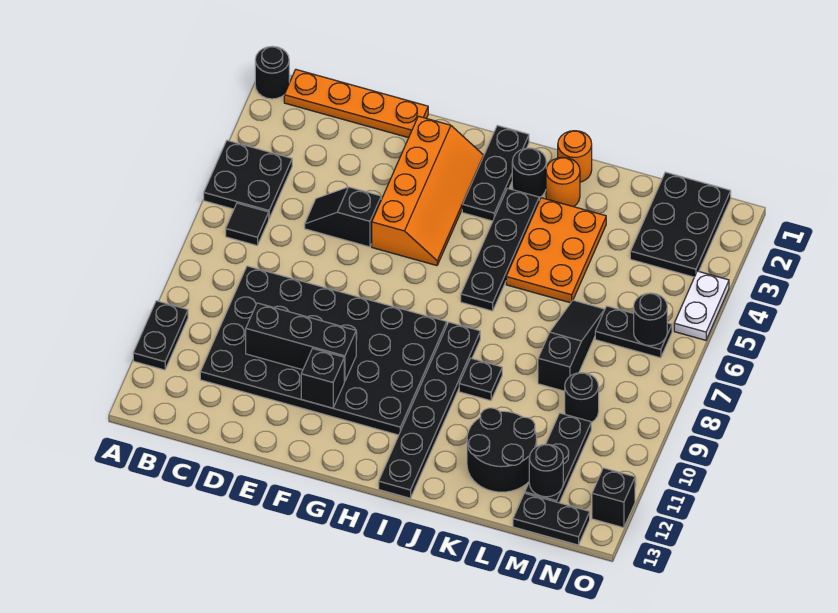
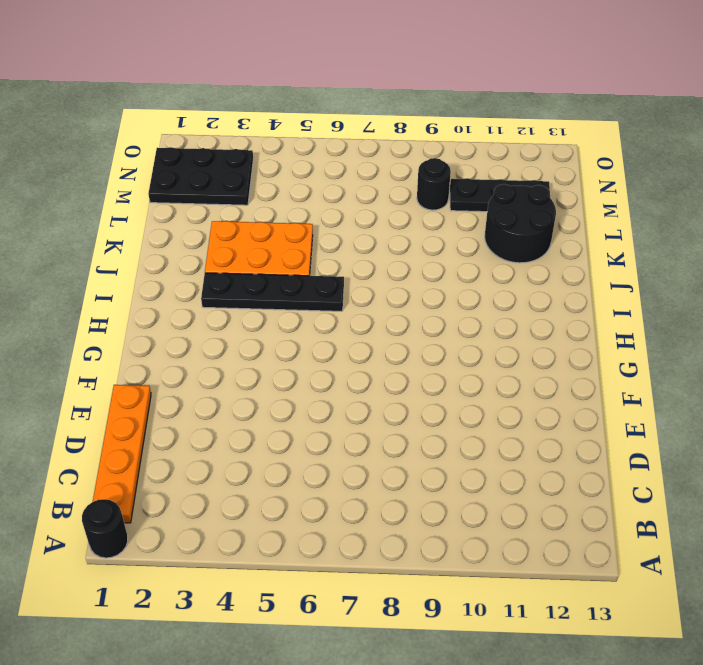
none -> black 2x2 plate [204,140,292,218]
none -> black 1x2 plate [133,301,188,370]
none -> black 1x1 tile [226,203,269,245]

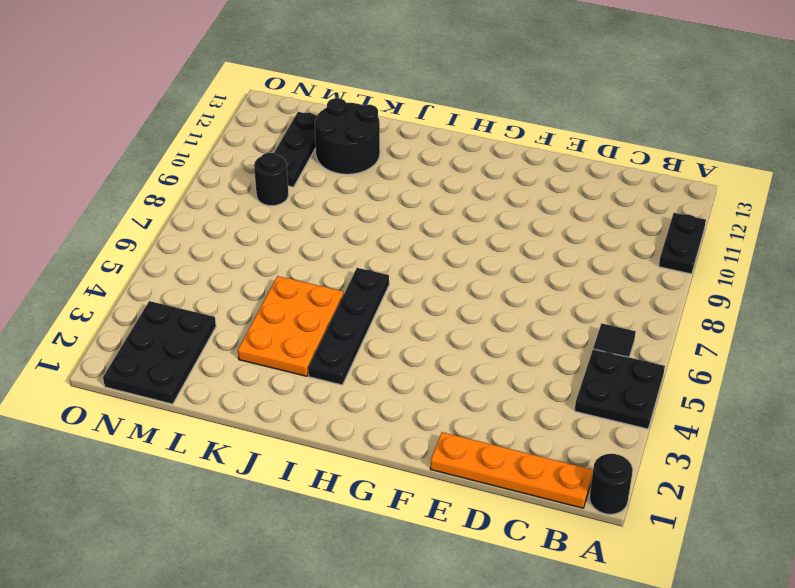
none -> black 4x6 plate [200,266,447,435]
none -> black 1x2 slope [305,187,381,247]
none -> orange 2x4 slope [372,116,484,266]

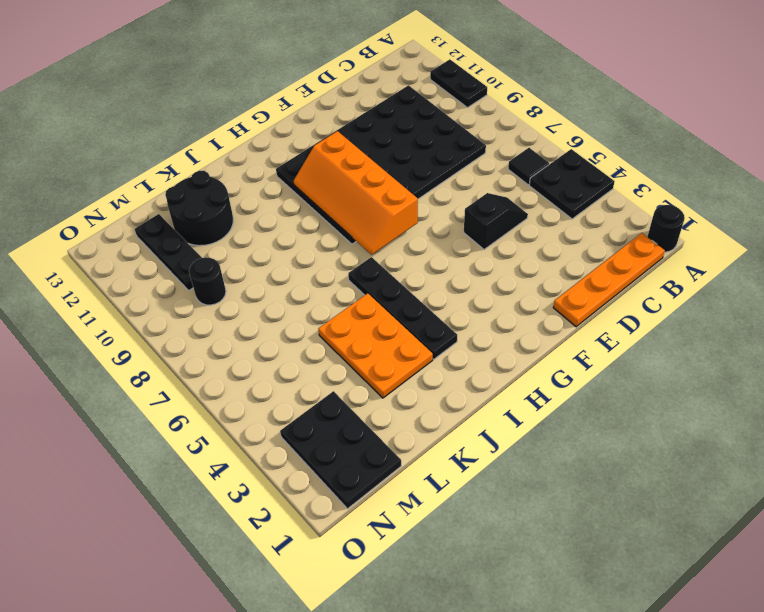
orange 2x4 slope [294,131,418,255] -> orange 2x4 slope moved to [372,116,484,266]
none -> black 1x3 plate [462,125,529,221]
none -> black 1x1 round brick [512,148,546,198]
none -> black 1x6 plate [379,322,480,498]

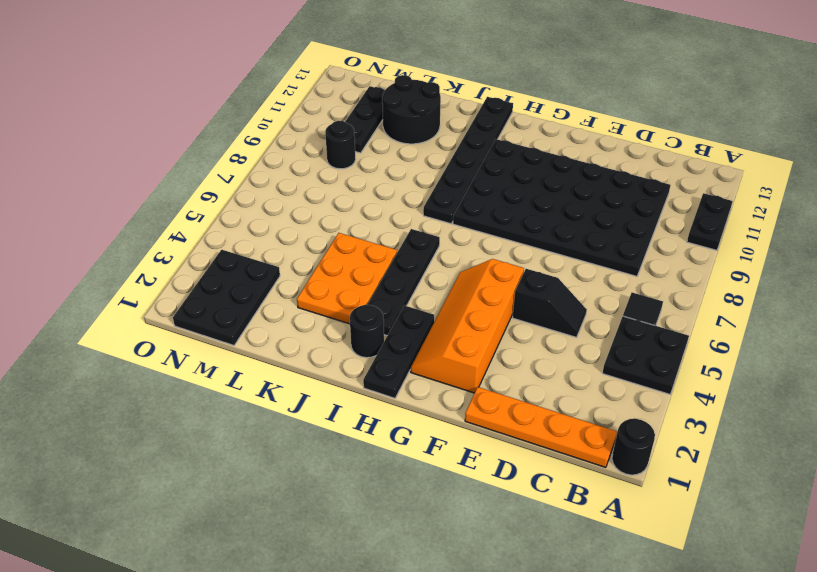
none -> orange 1x1 round brick [558,131,592,182]
none -> orange 1x1 round brick [546,157,580,207]
none -> black 1x1 plate [459,358,502,401]

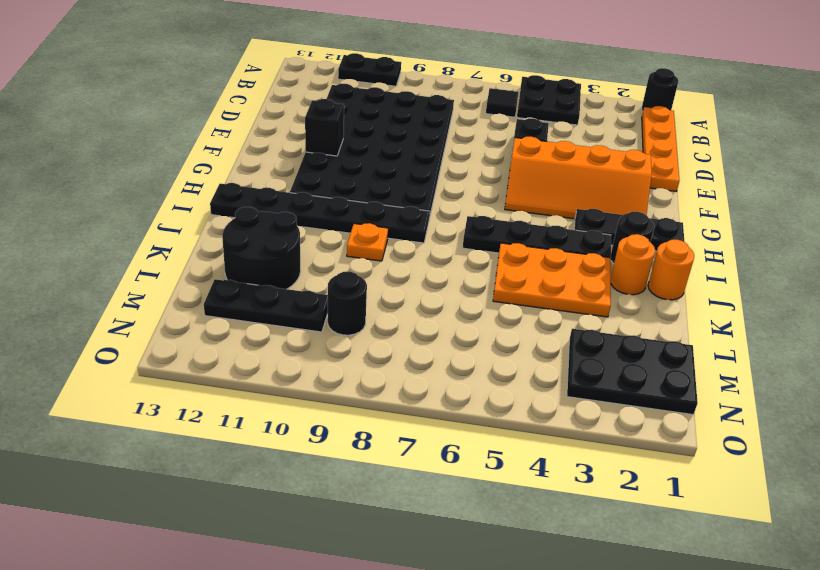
orange 1x1 plate [347,223,388,261] -> black 1x1 plate [459,358,502,401]
none -> black 1x3 slope [538,300,605,391]
none -> black 1x2 plate [595,306,672,358]
none -> black 1x2 plate [513,493,590,545]

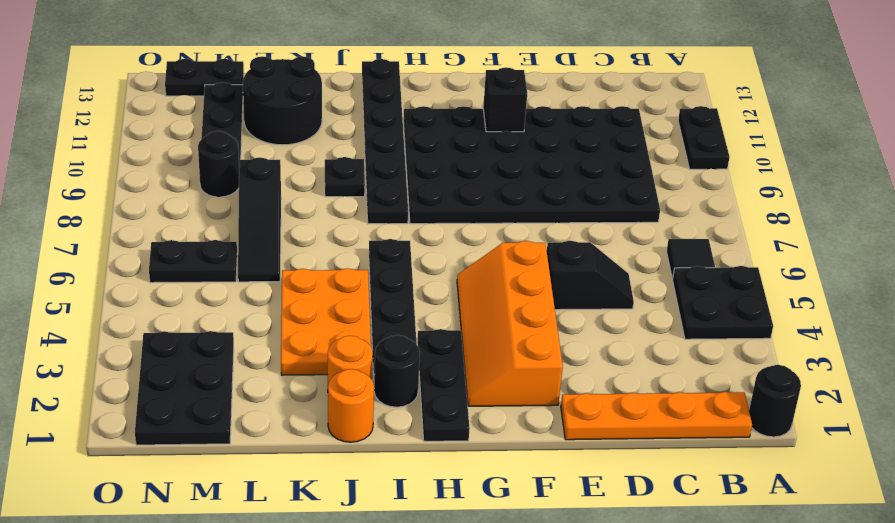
none -> white 1x2 plate [674,271,729,340]
none -> black 1x1 brick [592,468,635,528]
none -> black 1x3 brick [246,303,356,381]

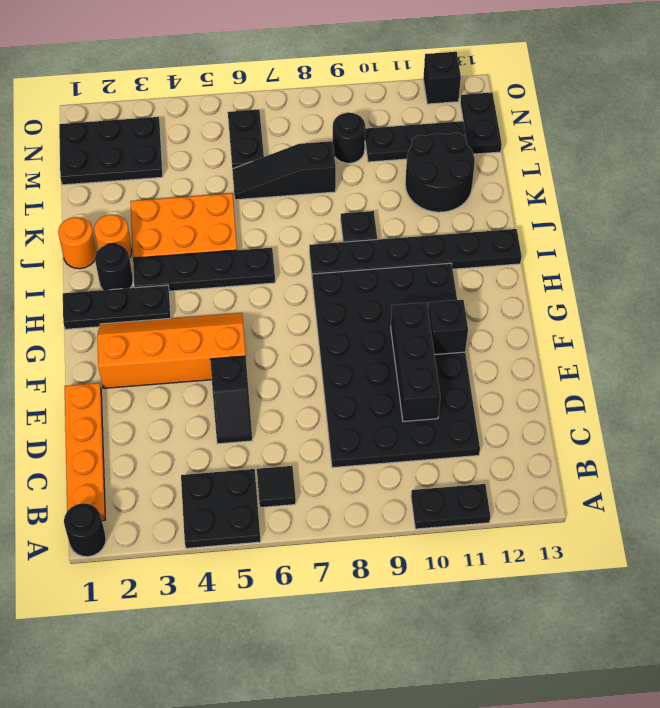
none -> white 1x2 plate [674,271,729,340]
none -> black 1x1 round brick [529,444,563,497]
none -> black 1x1 round brick [634,293,667,346]

